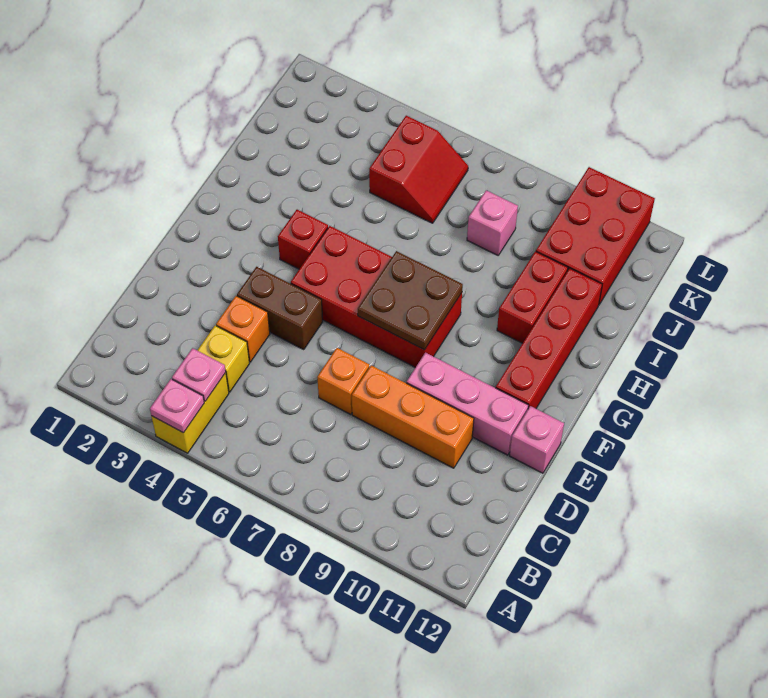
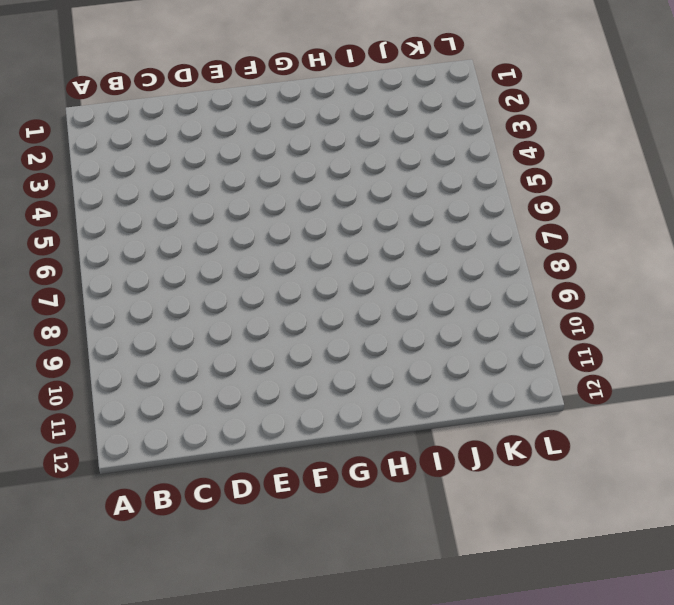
none -> yellow 1x2 brick [151,373,229,453]
none -> yellow 1x1 brick [197,326,249,392]
none -> orange 1x1 brick [216,296,270,362]

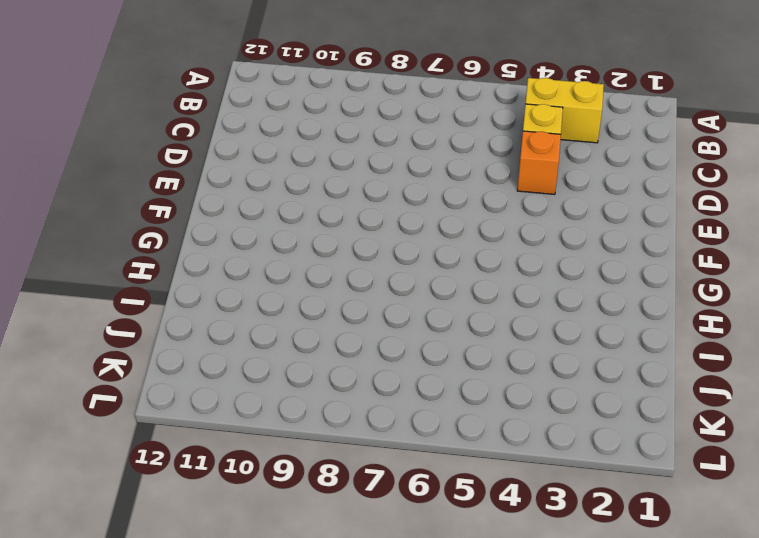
yellow 1x2 brick [526,78,604,143] -> yellow 1x2 brick turned to [151,373,229,453]
none -> orange 1x1 brick [317,348,369,414]
none -> orange 1x3 brick [352,365,474,468]
none -> brown 1x2 brick [237,267,323,349]

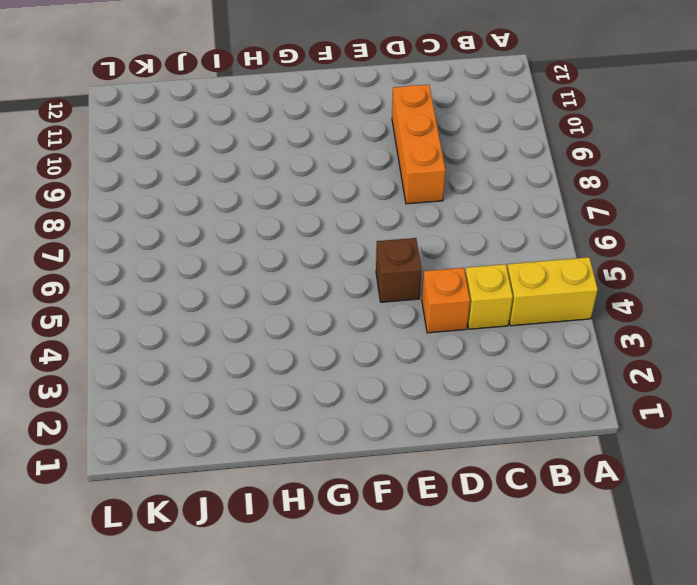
brown 1x1 brick [376,238,421,302] -> brown 1x2 brick [237,267,323,349]
none -> orange 1x1 brick [317,348,369,414]
none -> pink 1x3 brick [407,353,529,455]
none -> pink 1x1 brick [510,406,564,473]

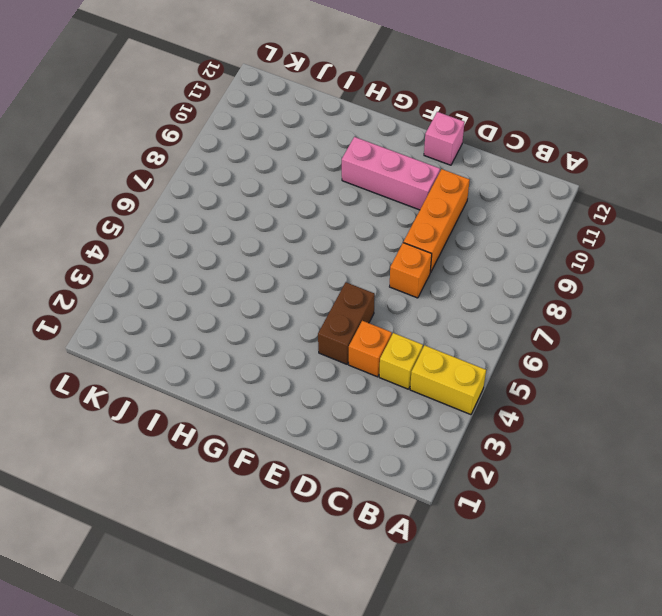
pink 1x3 brick [342,137,440,210] -> pink 1x3 brick turned to [407,353,529,455]
none -> red 2x4 brick [291,226,462,367]
none -> red 1x4 brick [496,268,602,409]
none -> red 1x1 brick [278,210,328,269]

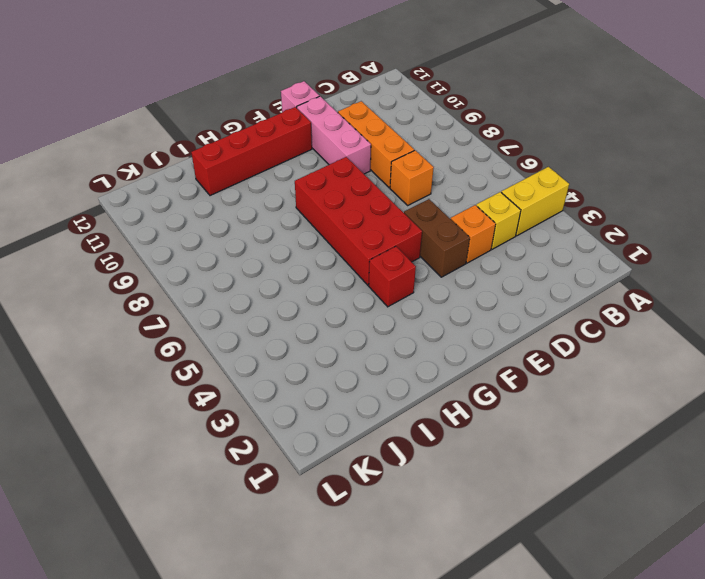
none -> red 1x2 brick [497,251,568,343]
none -> red 2x2 slope [369,116,468,223]
none -> pink 1x1 brick [467,190,518,255]

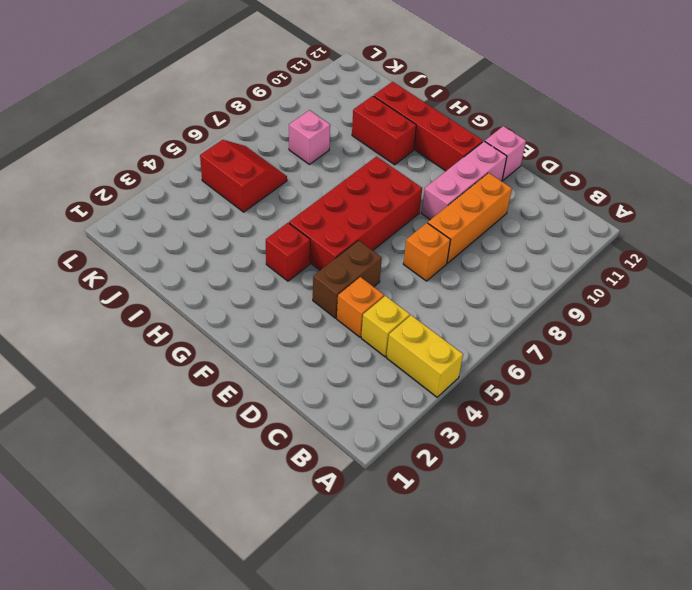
none -> red 2x3 brick [536,167,655,304]
none -> pink 1x1 plate [150,379,204,433]
none -> pink 1x1 plate [172,348,226,401]

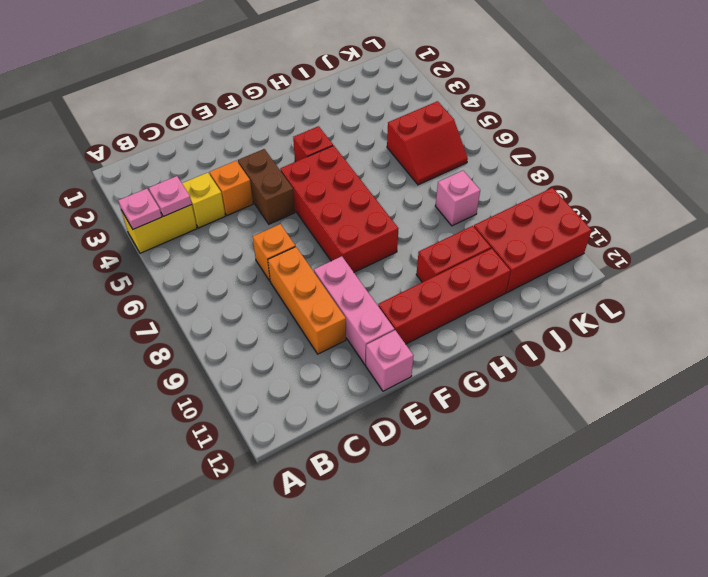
none -> brown 2x2 plate [358,251,463,350]

